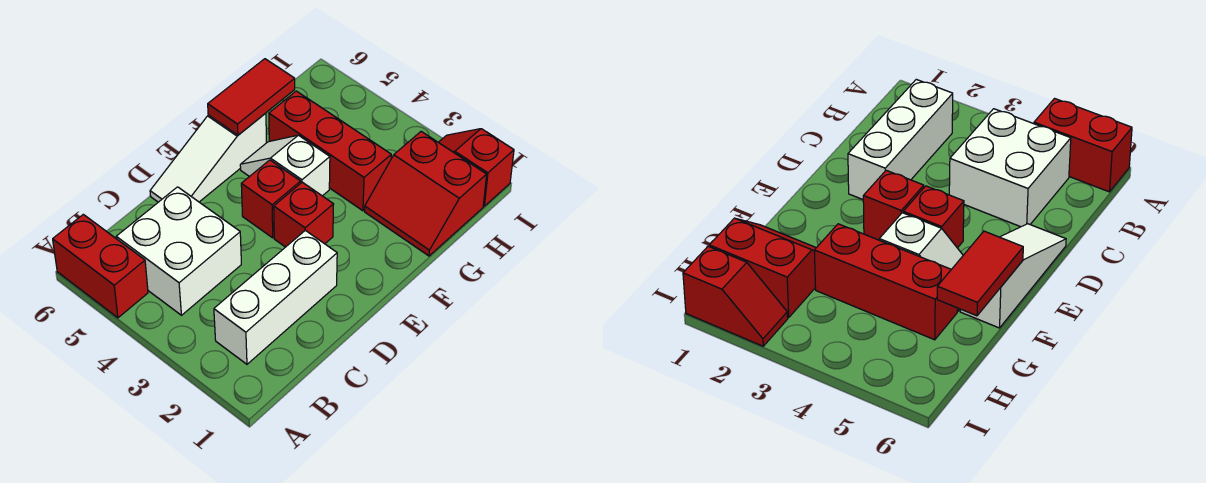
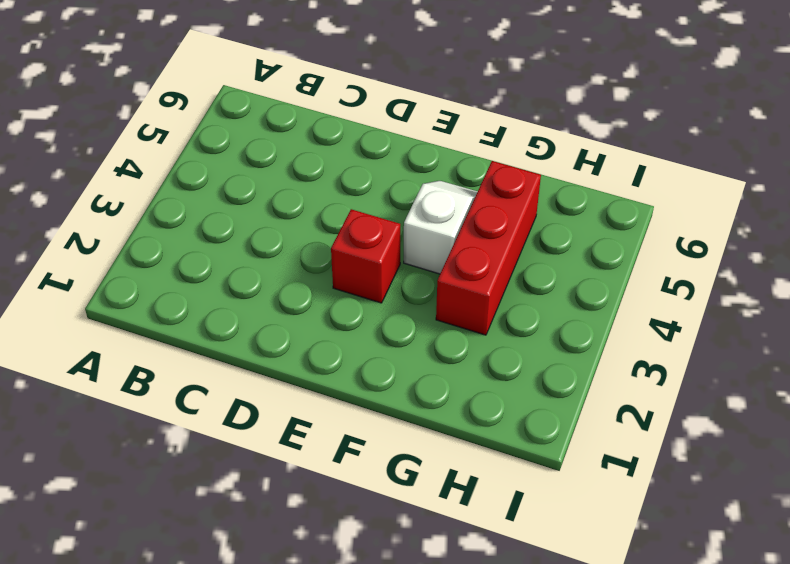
none -> red 1x2 brick [53,214,148,318]
none -> white 1x3 brick [214,230,337,364]

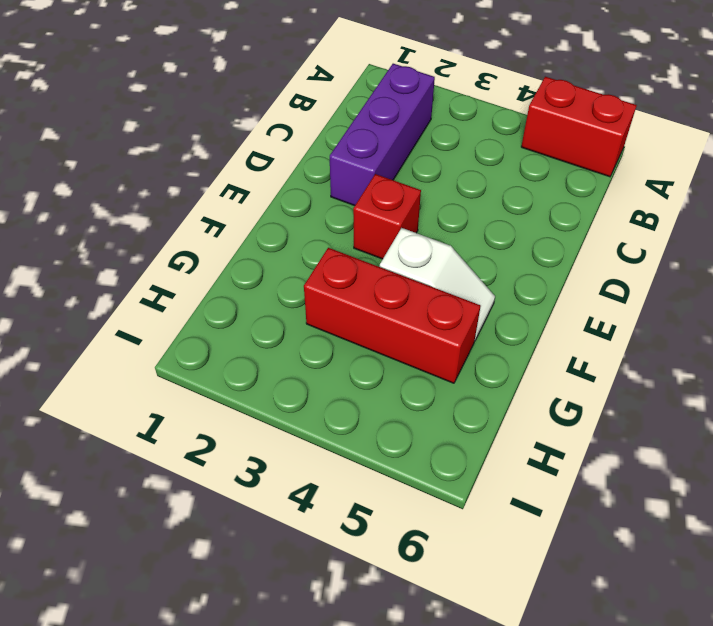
purple 1x3 brick [330,64,435,206] -> white 1x3 brick [214,230,337,364]
none -> white 2x2 brick [116,187,241,315]
none -> white 1x3 slope [150,113,266,202]

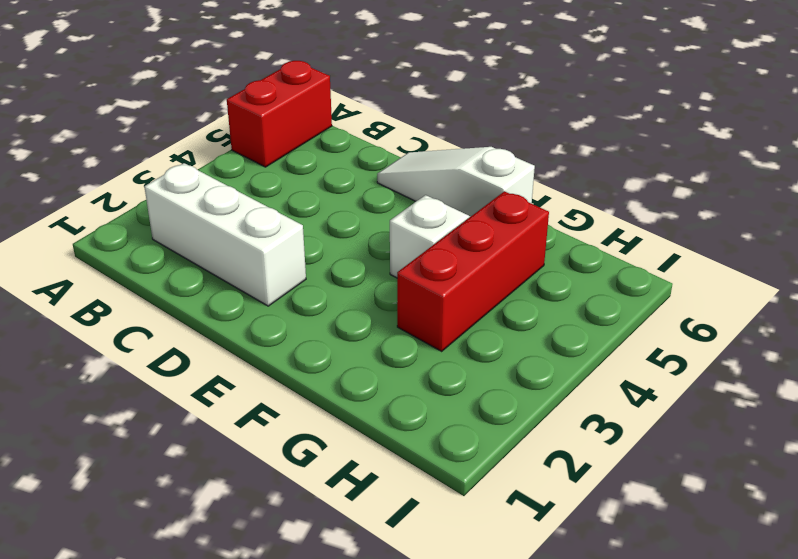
none -> white 2x2 brick [116,187,241,315]
none -> red 1x1 brick [274,182,334,247]

